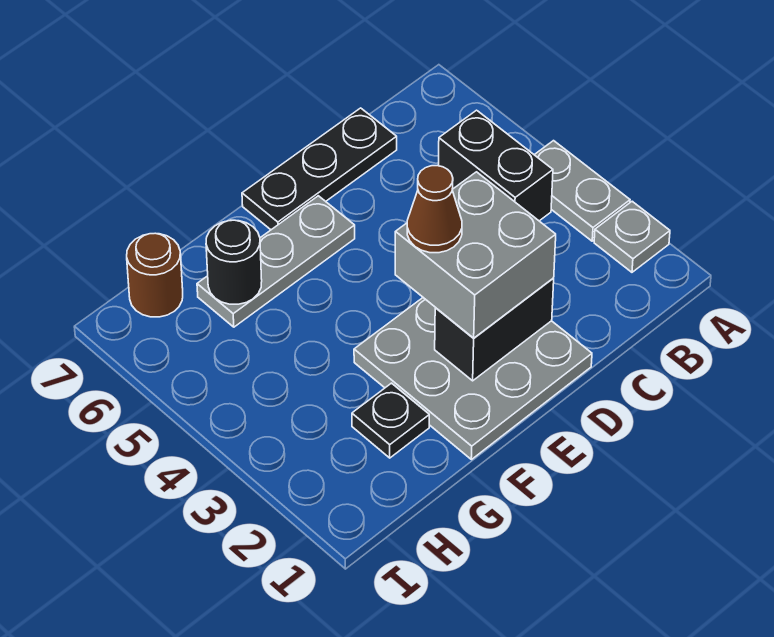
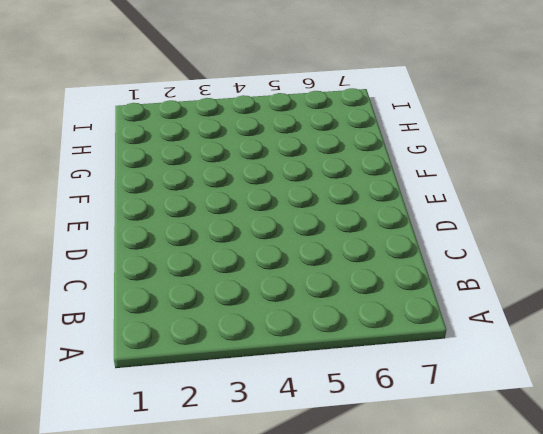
none -> grey 1x1 plate [594,201,670,272]
none -> grey 1x2 plate [535,141,630,241]
none -> black 1x2 brick [438,110,553,221]

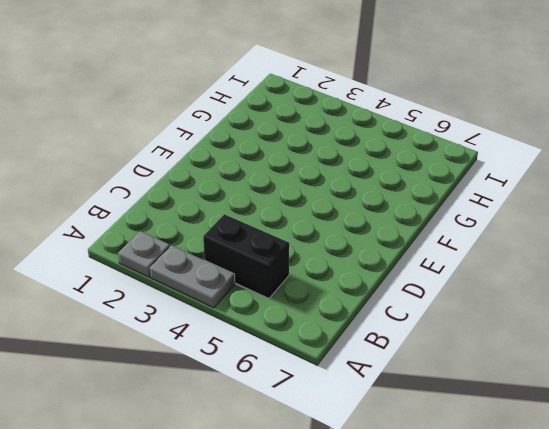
none -> black 1x3 plate [242,108,397,230]
none -> grey 3x3 plate [354,298,592,459]
none -> grey 1x3 plate [197,196,355,327]

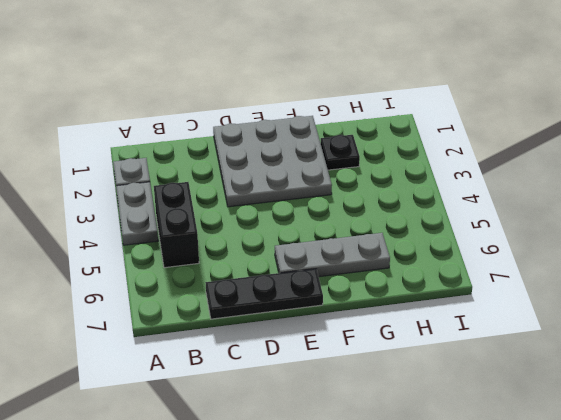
none -> brown 1x1 round brick [127,233,183,317]
none -> black 1x2 brick [435,278,554,381]
none -> black 1x1 round brick [206,220,262,304]

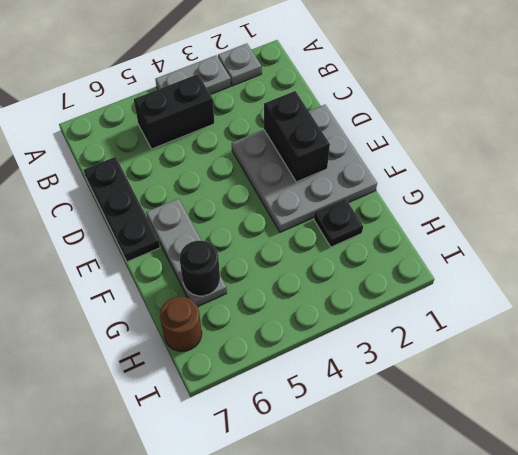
none -> grey 2x2 brick [395,172,556,338]
none -> brown 1x1 cone [407,166,462,253]

